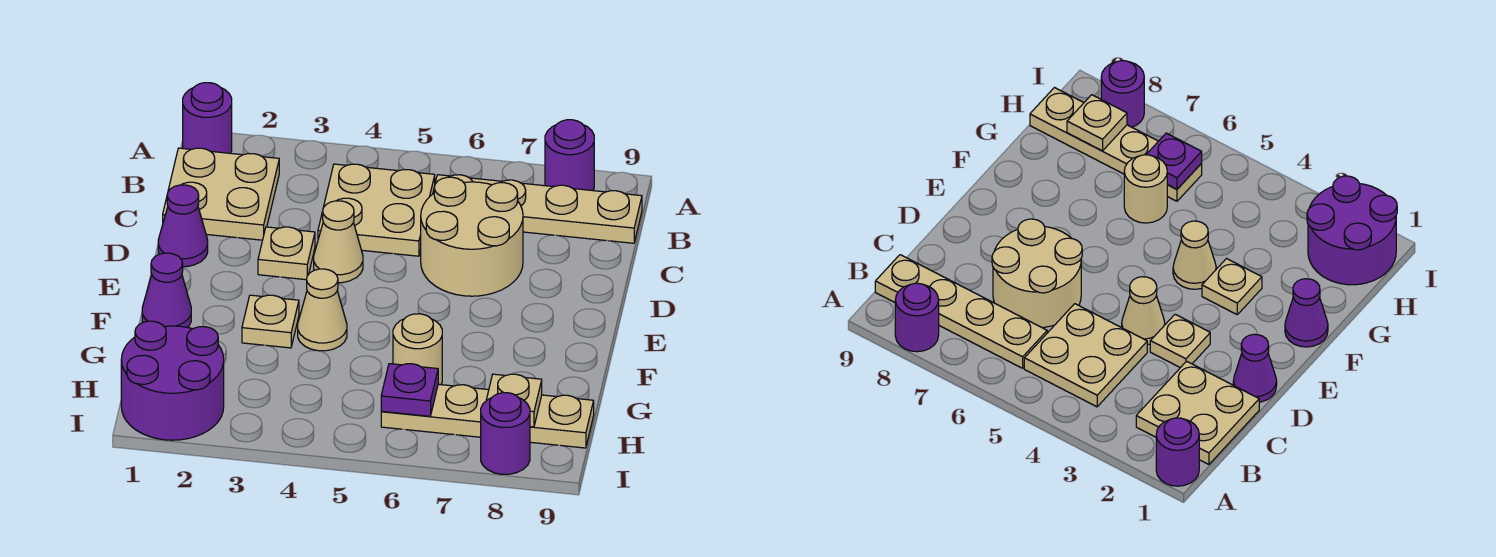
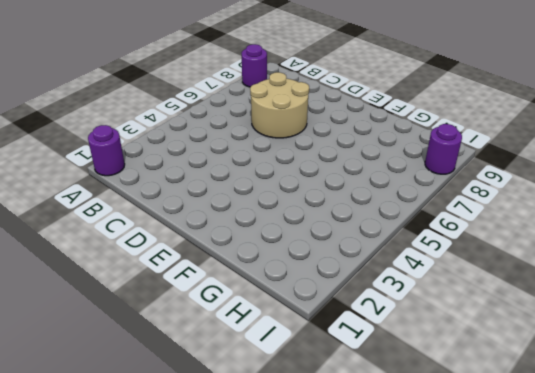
none -> tan 2x2 plate [163,148,279,240]
none -> tan 2x2 plate [318,164,435,256]
none -> tan 1x4 plate [433,175,642,243]

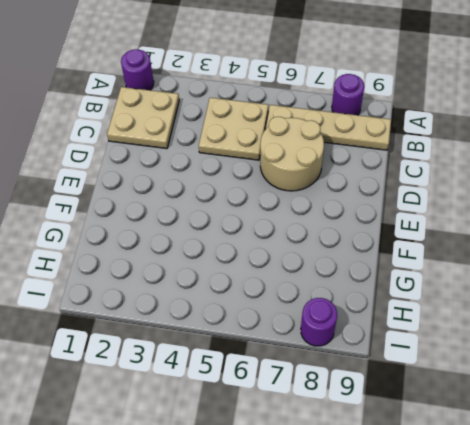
none -> purple 1x1 cone [158,185,208,267]
none -> tan 1x1 plate [258,227,315,280]
none -> tan 1x1 cone [314,201,363,283]

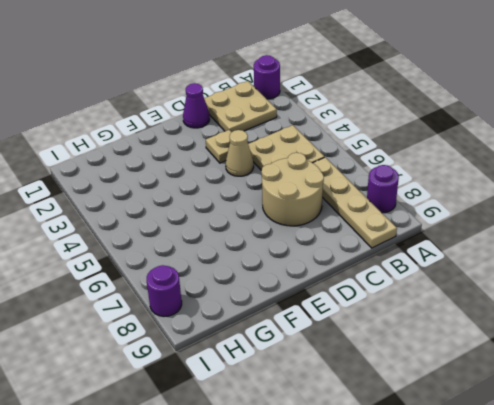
none -> purple 1x1 cone [142,253,191,327]
none -> tan 1x1 plate [242,295,299,348]
none -> tan 1x1 cone [298,269,347,351]

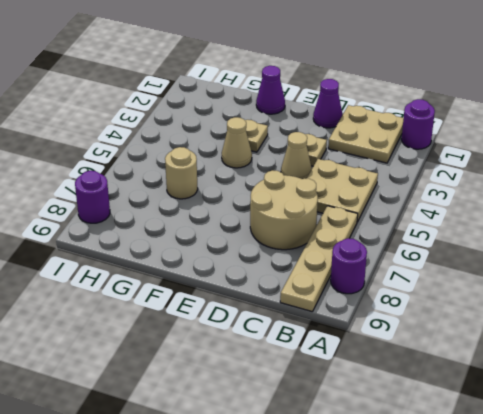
none -> purple 2x2 round brick [121,321,224,440]
none -> tan 1x4 plate [381,384,594,448]
none -> purple 1x1 plate [381,364,438,416]

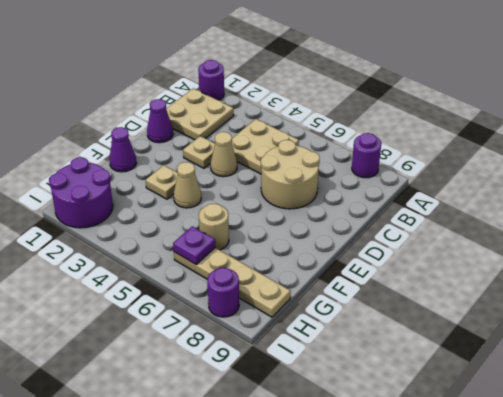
none -> tan 1x4 plate [433,175,642,243]
none -> tan 1x1 plate [486,374,542,427]

